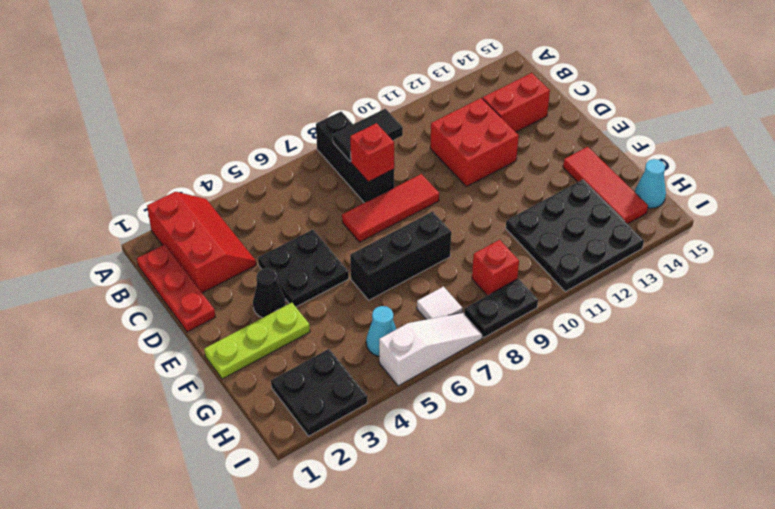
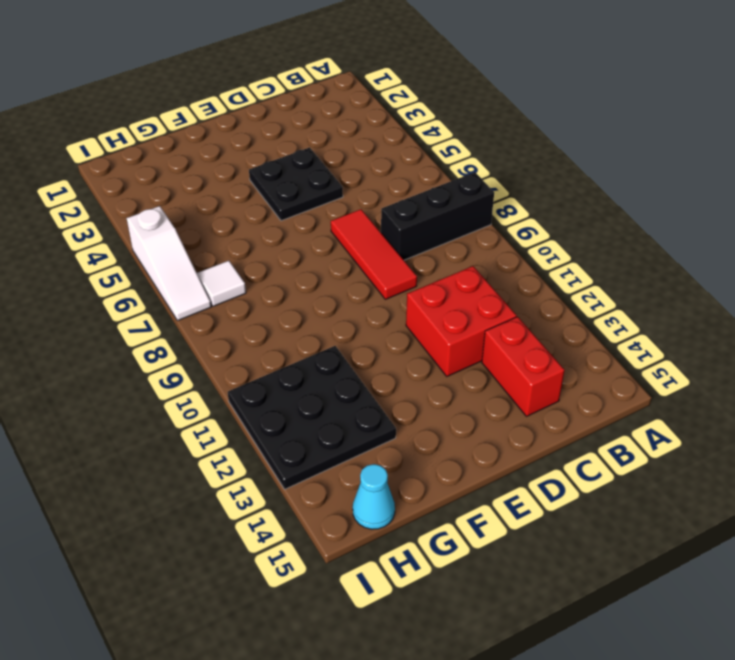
none -> red 2x3 slope [147,192,256,293]
none -> red 1x3 plate [137,244,215,332]
none -> black 1x1 cone [253,268,286,318]

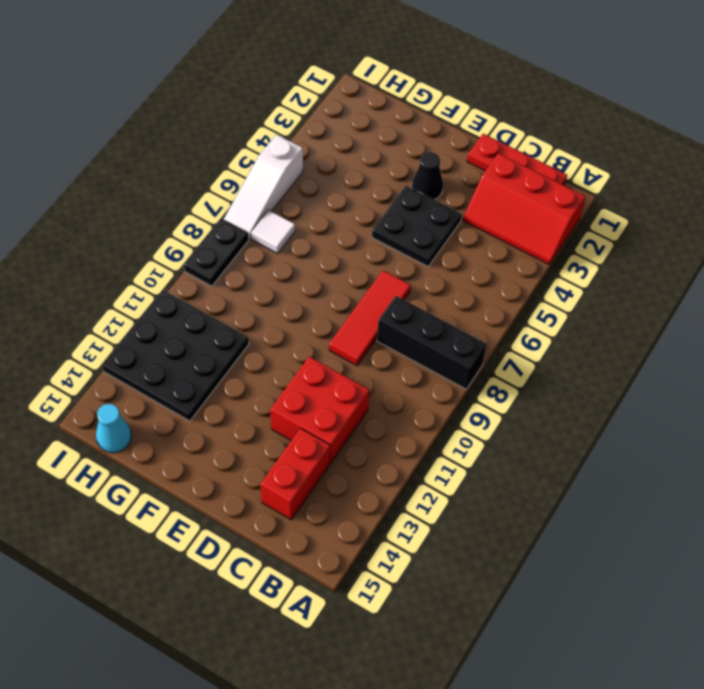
none -> lime 1x3 plate [204,303,310,379]
none -> black 1x3 brick [350,211,451,300]
none -> red 1x3 tile [563,147,648,224]

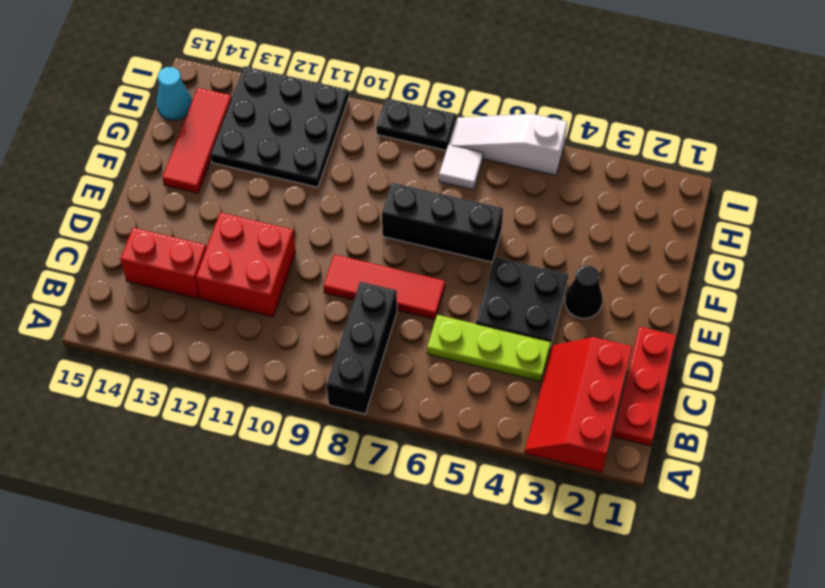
lime 1x3 plate [427,315,551,382] -> lime 1x3 plate moved to [204,303,310,379]
none -> black 2x2 plate [271,349,367,436]
none -> cyan 1x1 cone [366,306,396,356]
none -> red 1x1 brick [472,240,519,296]

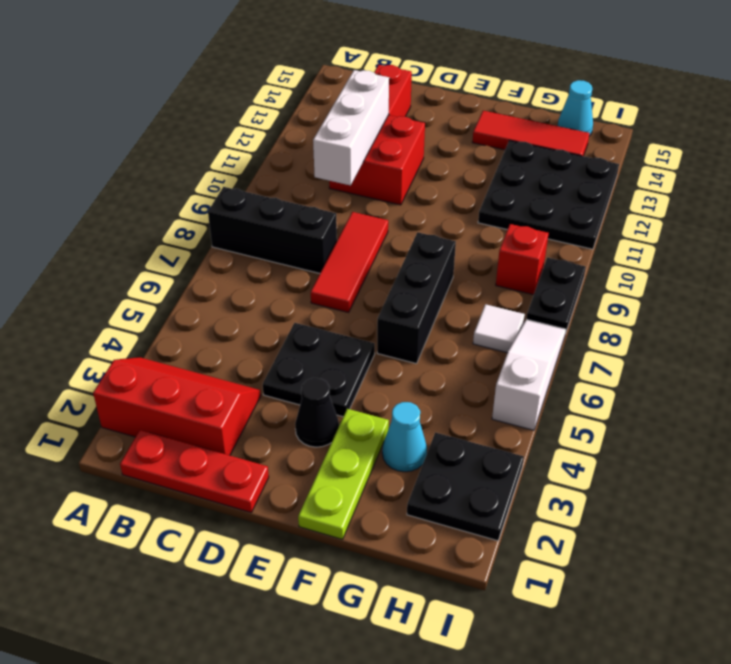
white 1x3 brick [313,70,389,185] -> none
cyan 1x1 cone [382,402,427,472] -> cyan 1x1 cone moved to [366,306,396,356]
none -> black 1x2 tile [333,109,403,161]
none -> red 1x1 brick [350,123,394,182]

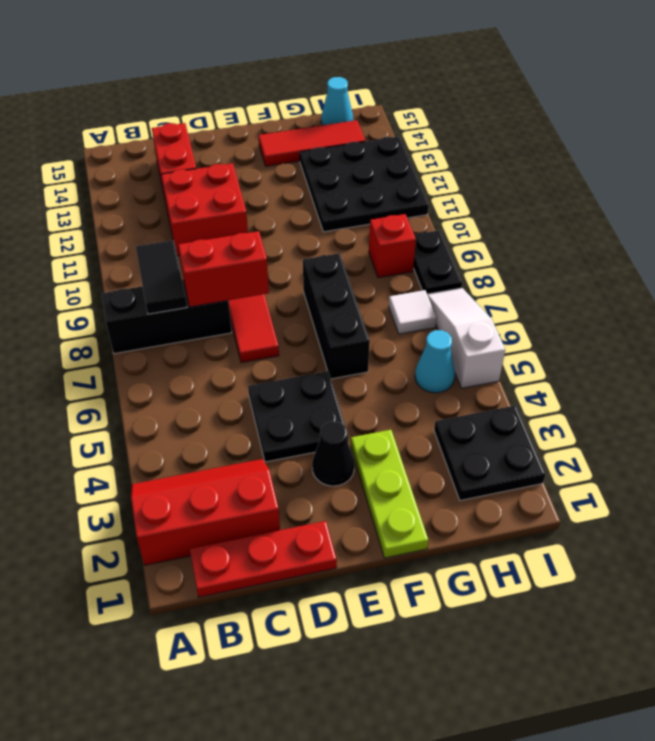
red 1x2 brick [178,231,269,307] -> red 1x1 brick [350,123,394,182]

